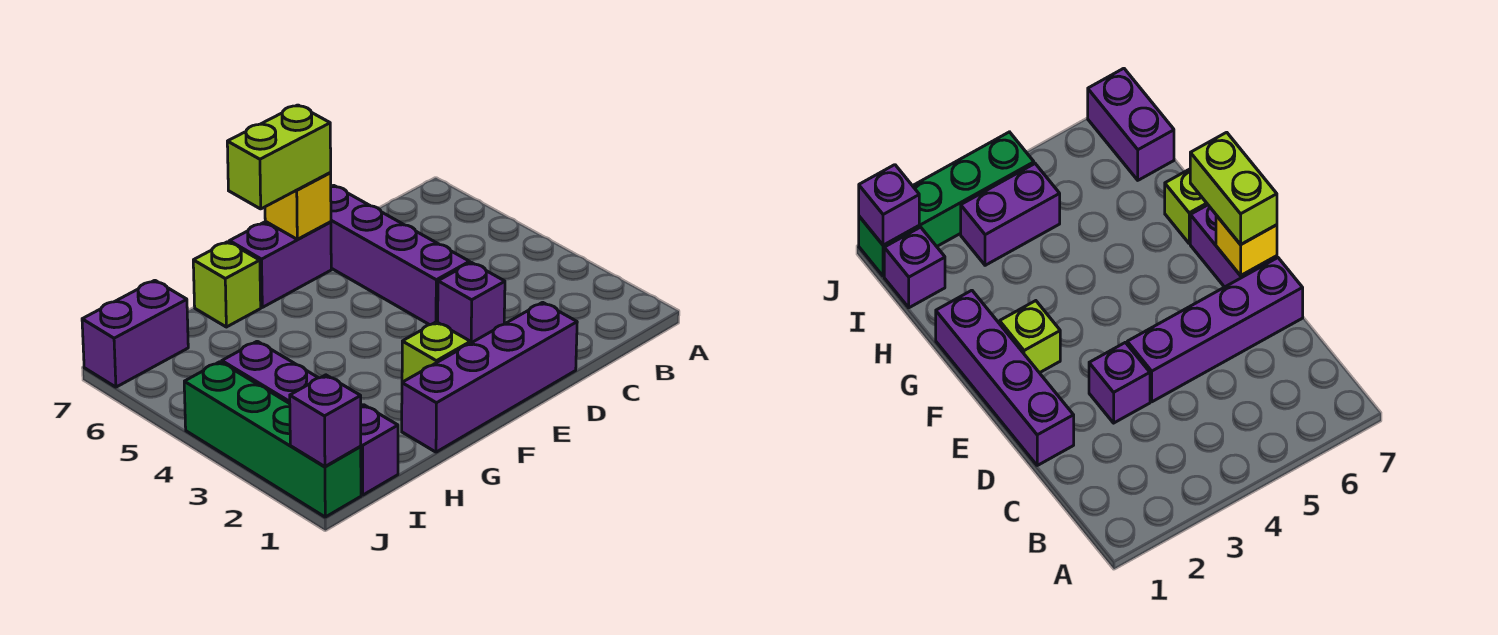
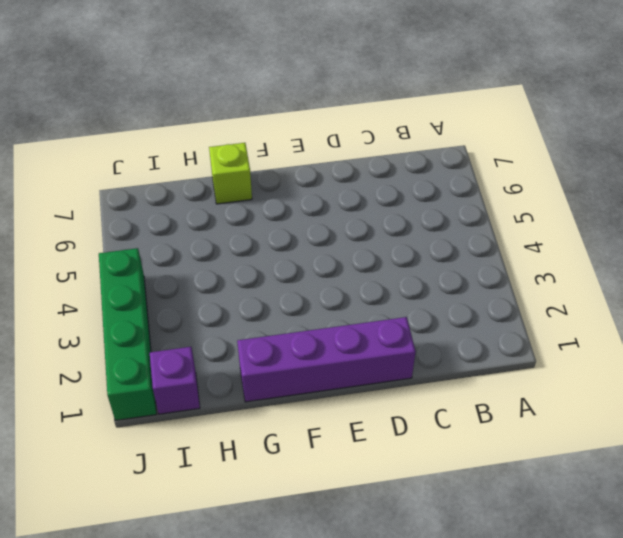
none -> purple 1x1 brick [438,262,505,343]
none -> purple 1x4 brick [331,185,470,325]
none -> purple 1x2 brick [229,222,331,307]

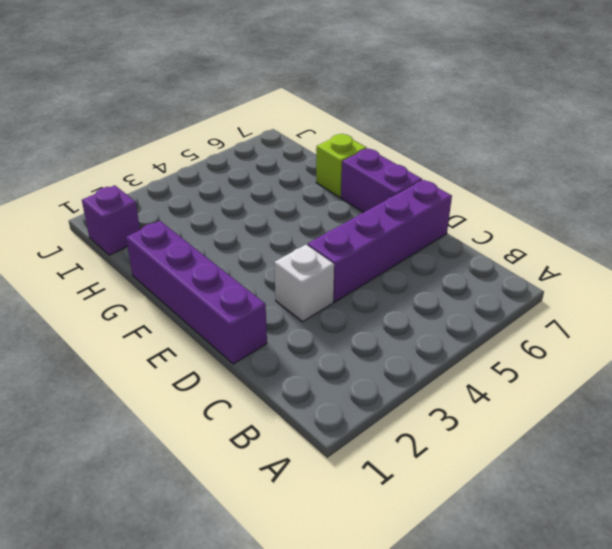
white 1x1 brick [274,245,334,322] -> purple 1x1 brick [438,262,505,343]
none -> lime 1x1 brick [402,322,471,382]
none -> purple 1x2 brick [222,341,318,404]
none -> purple 1x2 brick [82,280,188,387]

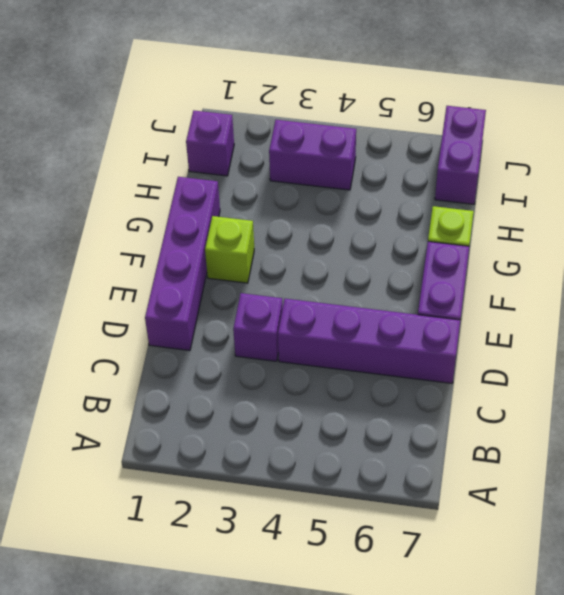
none -> green 1x4 brick [184,362,361,517]
none -> yellow 1x1 brick [265,173,331,239]
none -> purple 1x1 brick [290,375,361,467]

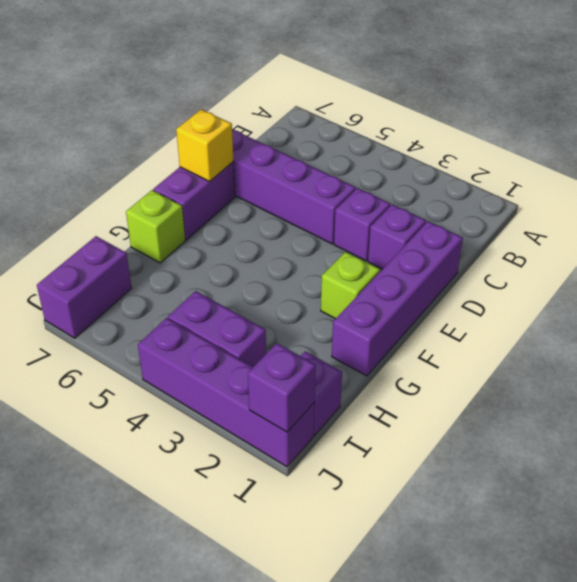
purple 1x1 brick [368,204,426,269] -> none
purple 1x4 brick [138,318,315,467] -> green 1x4 brick [184,362,361,517]
none -> lime 1x2 brick [227,105,331,209]

